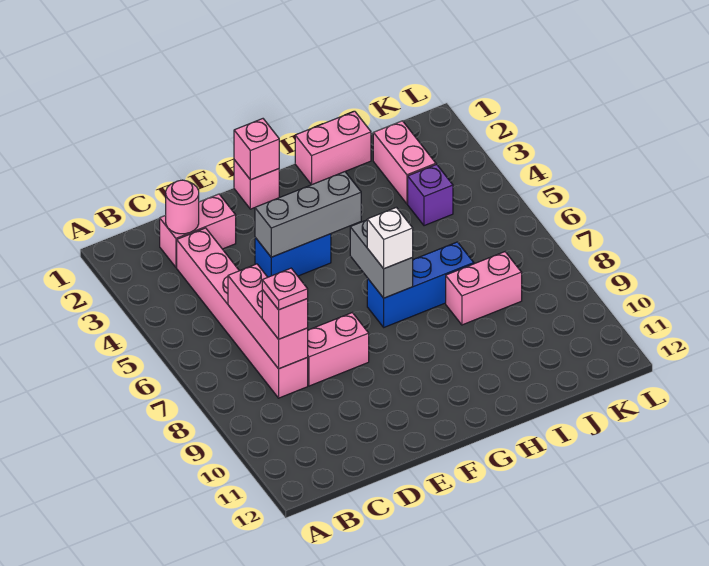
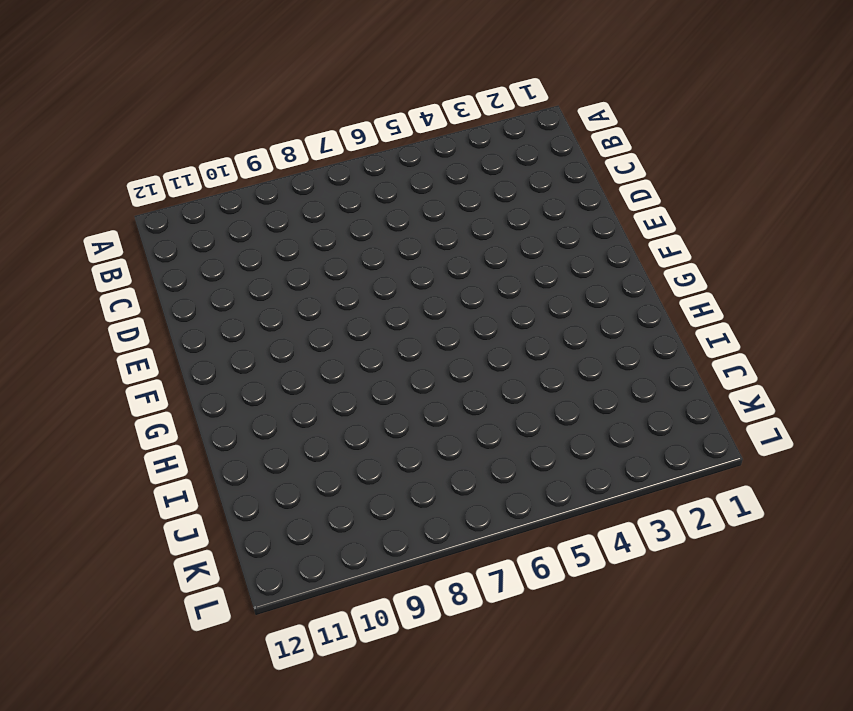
none -> pink 1x2 brick [160,194,236,267]
none -> pink 1x6 brick [177,228,308,398]
none -> pink 1x2 brick [307,313,369,386]

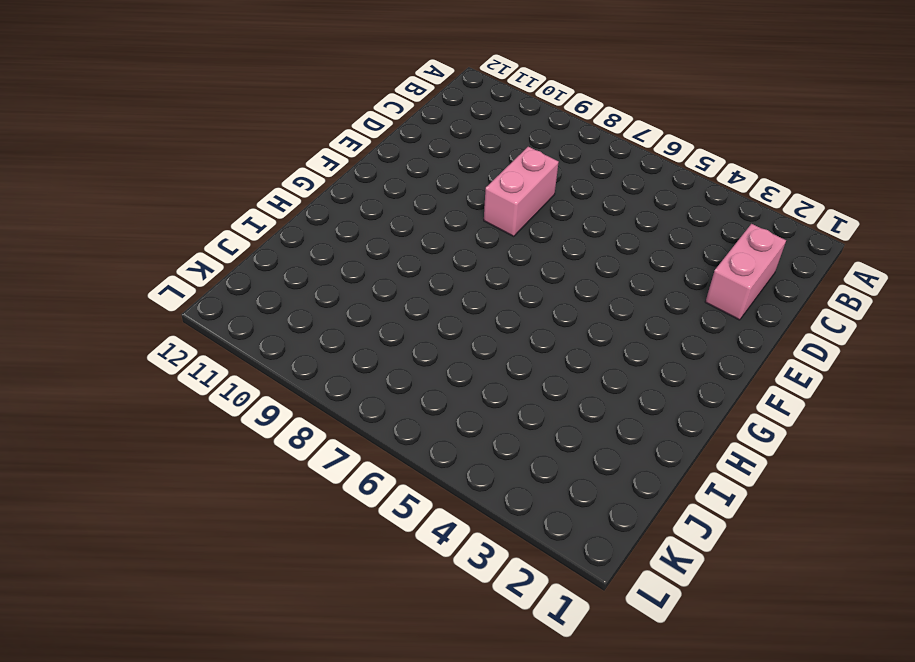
none -> pink 1x6 brick [177,228,308,398]
none -> blue 1x2 brick [255,234,331,277]
none -> pink 1x1 brick [234,160,279,209]

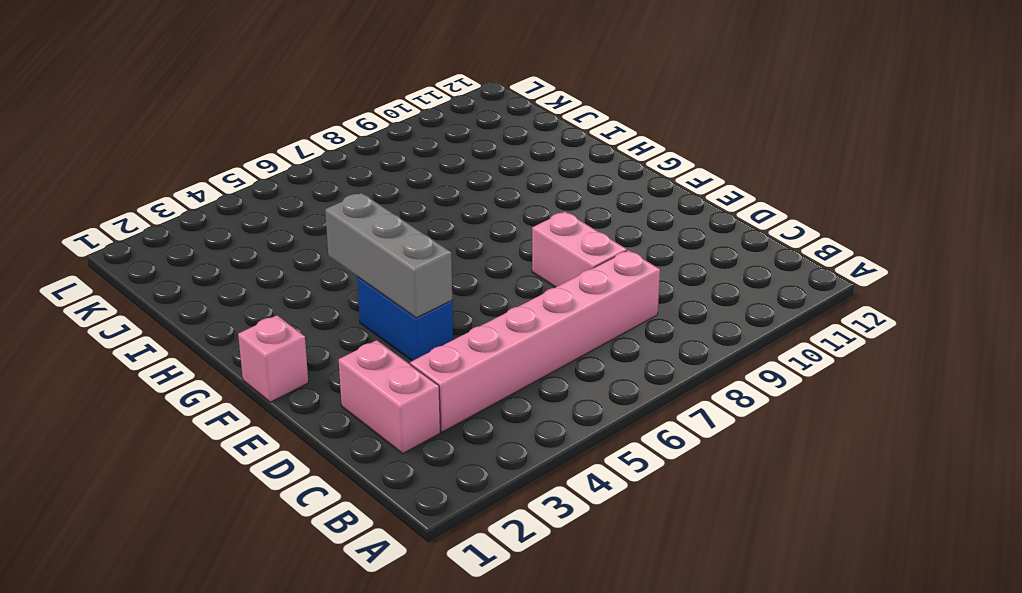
none -> blue 1x3 brick [367,242,474,327]
none -> pink 1x2 brick [295,111,371,185]
none -> pink 1x2 brick [446,252,522,325]

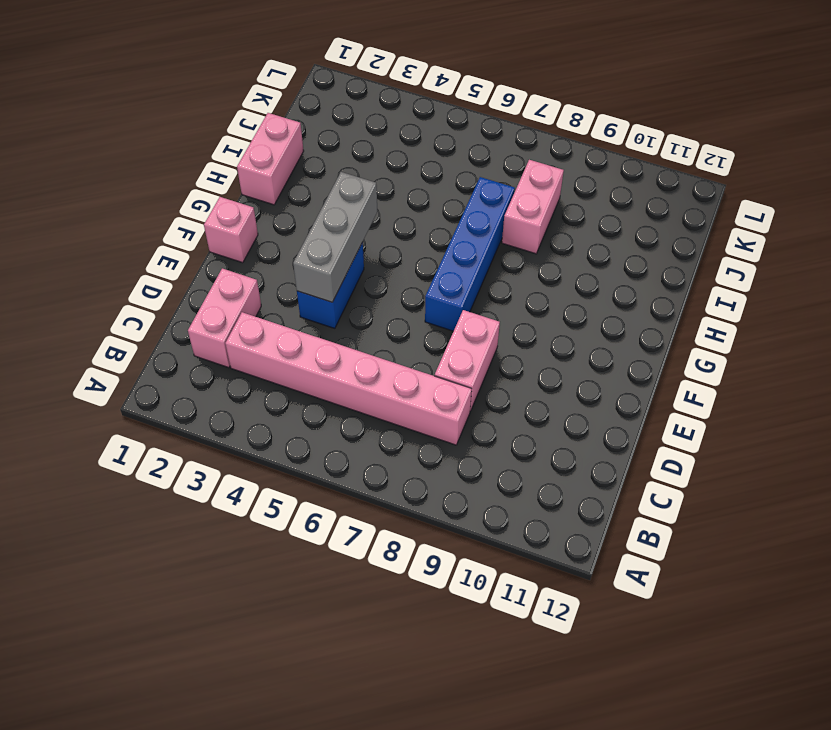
blue 1x4 brick [425,177,515,331] -> blue 1x3 brick [367,242,474,327]
none -> pink 1x2 brick [373,121,436,204]
none -> purple 1x1 brick [408,164,453,226]
none -> pink 1x1 round brick [166,180,199,234]

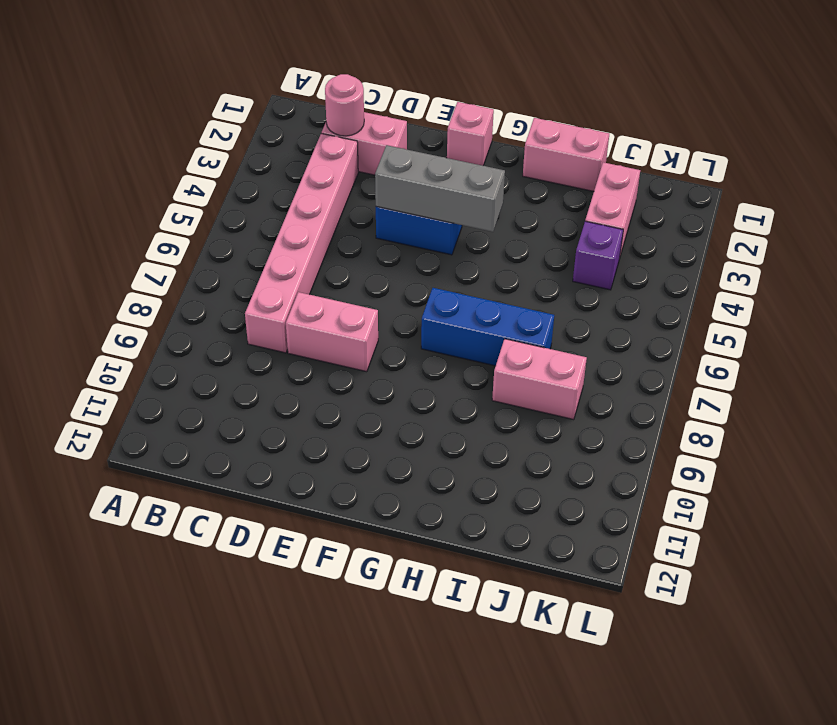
none -> pink 1x3 brick [228,264,308,369]
none -> pink 1x1 brick [234,119,279,180]
none -> grey 1x2 brick [350,220,413,298]

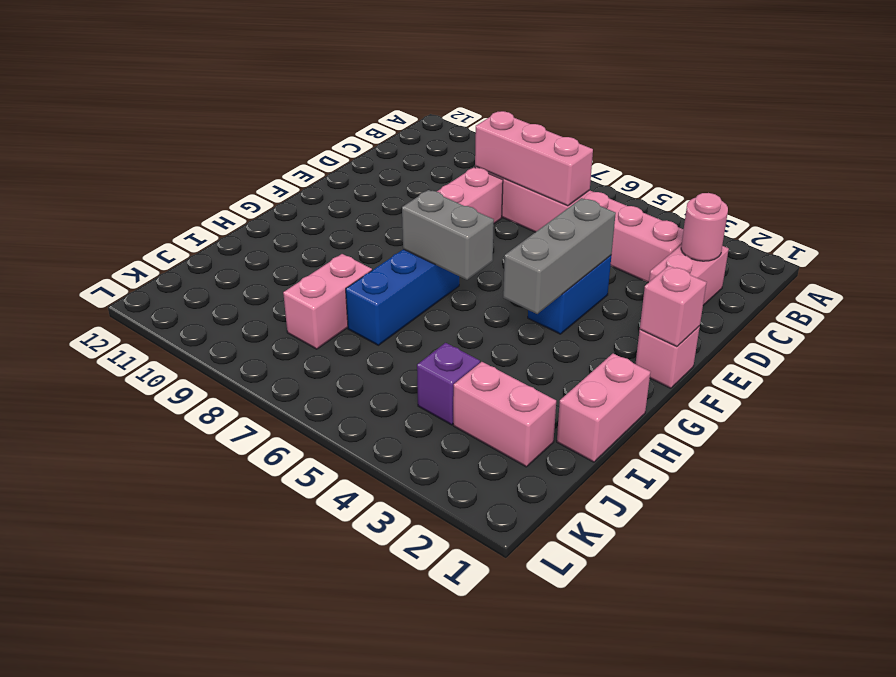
none -> pink 1x1 brick [262,290,308,339]
none -> white 1x1 brick [367,207,413,269]
none -> pink 1x1 plate [262,268,308,310]

